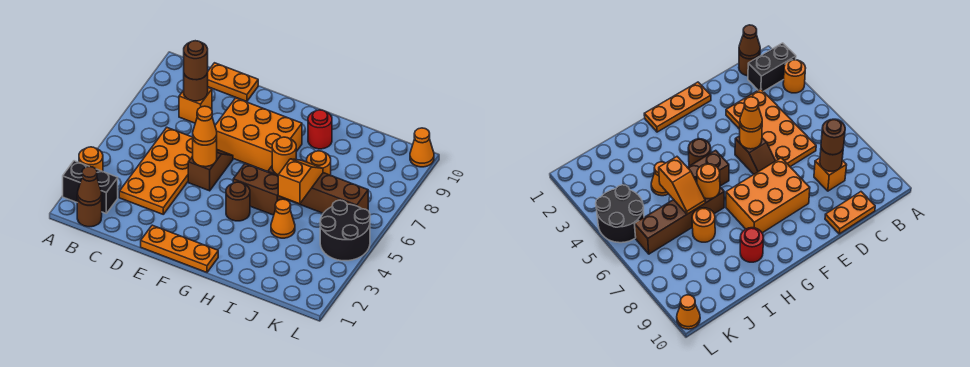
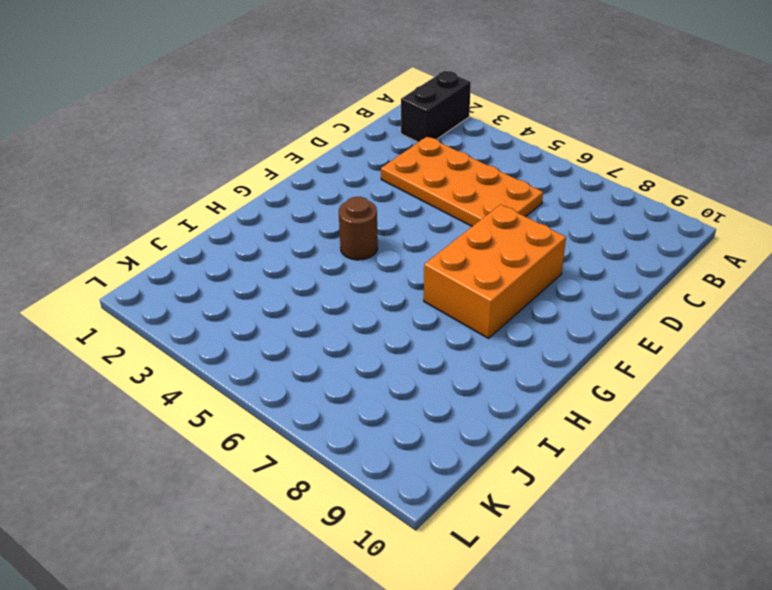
none -> orange 1x1 round brick [79,147,103,171]
none -> brown 1x1 round brick [77,197,102,227]
none -> orange 1x1 brick [179,88,212,123]

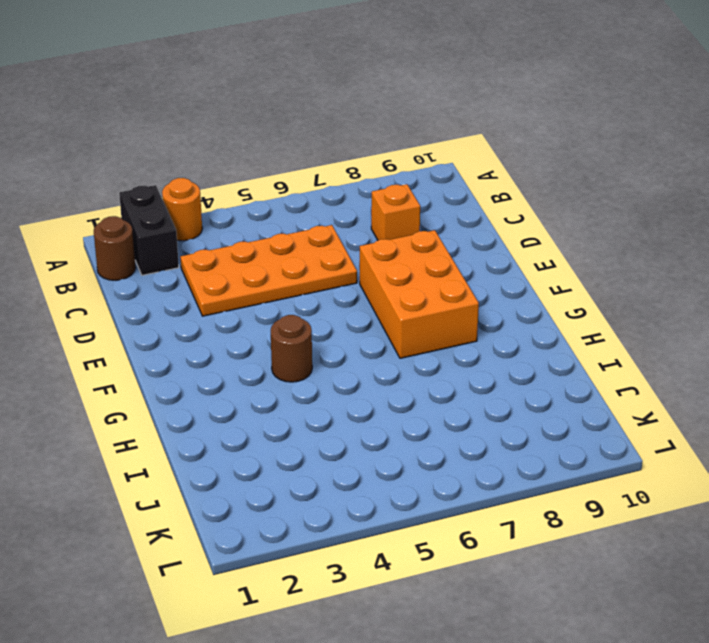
none -> orange 1x2 plate [208,63,258,101]
none -> orange 1x3 plate [141,225,218,272]
none -> brown 1x2 slope [188,150,233,191]

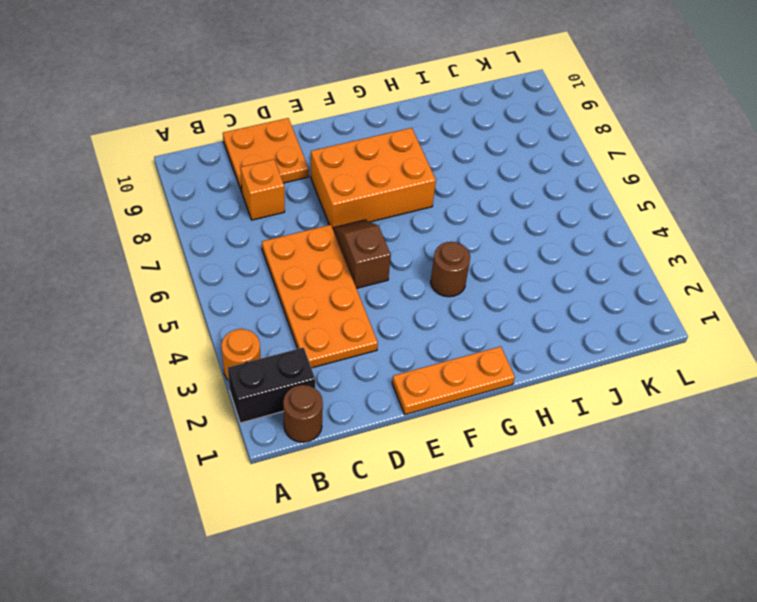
orange 2x2 plate [223,118,309,192] -> orange 1x2 plate [208,63,258,101]
none -> brown 1x2 brick [233,164,289,215]
none -> brown 1x4 brick [268,166,368,213]
none -> red 1x1 round brick [308,110,332,149]

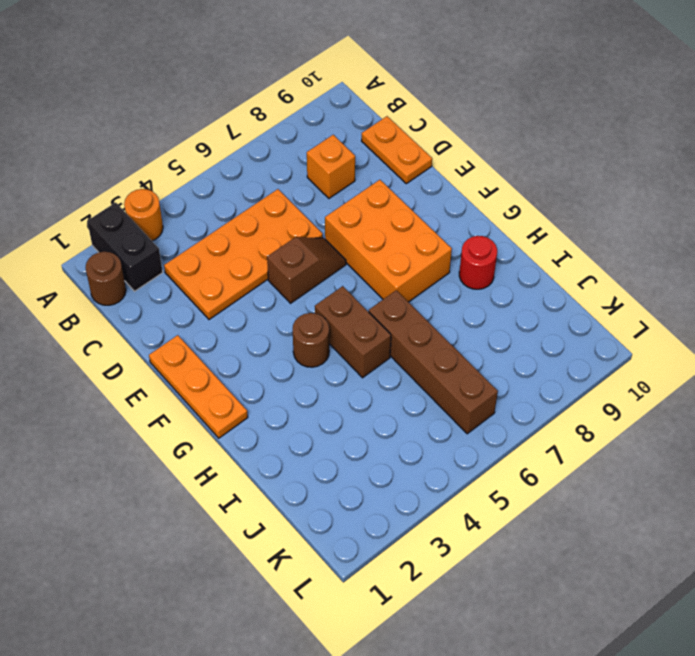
none -> orange 1x1 cone [271,199,295,238]
none -> orange 1x1 round brick [307,151,331,175]
none -> black 2x2 round brick [320,200,370,261]

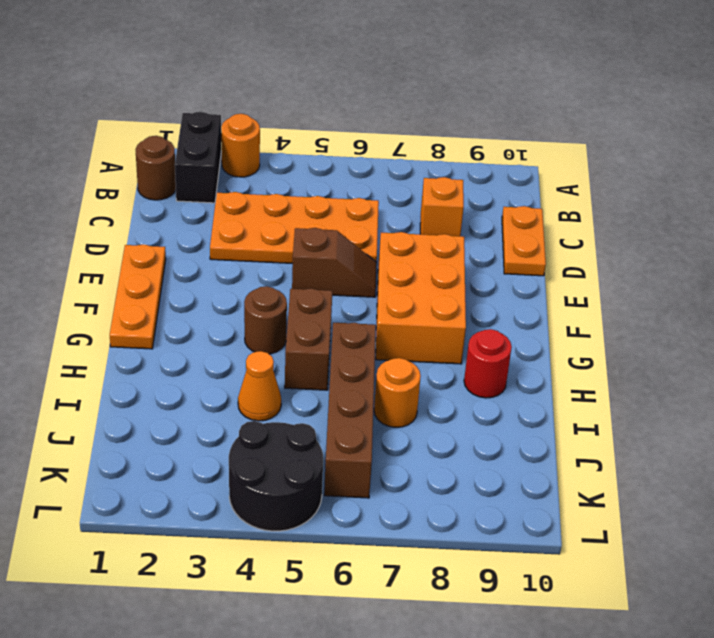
none -> orange 1x1 cone [410,128,434,167]
none -> brown 1x1 cone [77,167,102,205]
none -> brown 1x1 round brick [184,73,208,101]

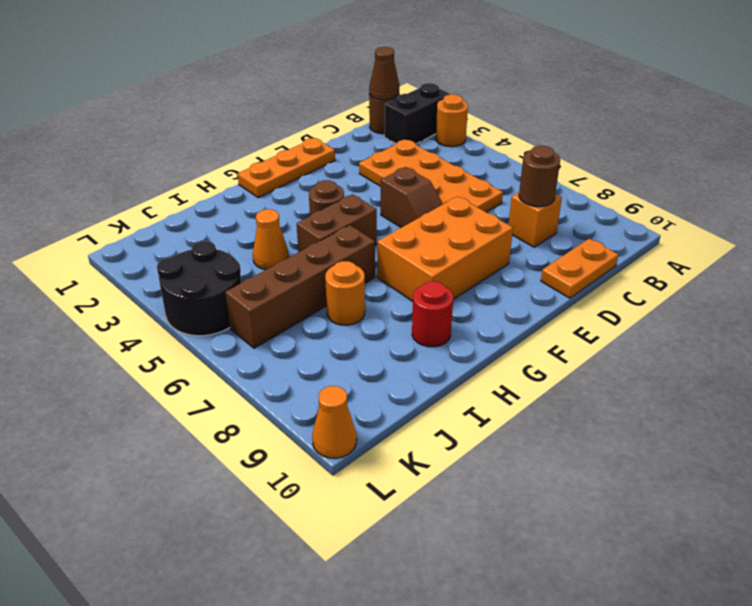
none -> orange 1x1 round brick [193,139,217,167]
none -> orange 1x1 round brick [272,137,296,175]
none -> orange 1x2 slope [278,159,323,204]

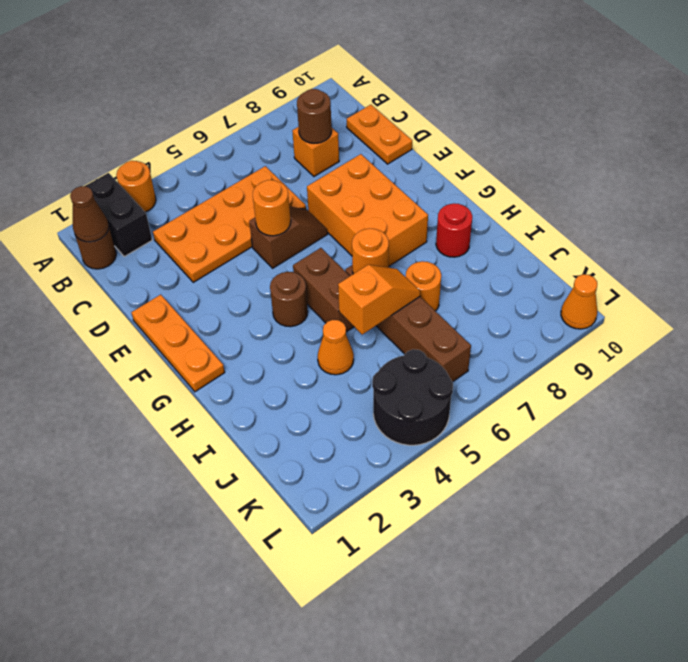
none -> brown 1x1 round brick [184,41,208,80]
none -> orange 1x1 cone [193,106,217,145]

